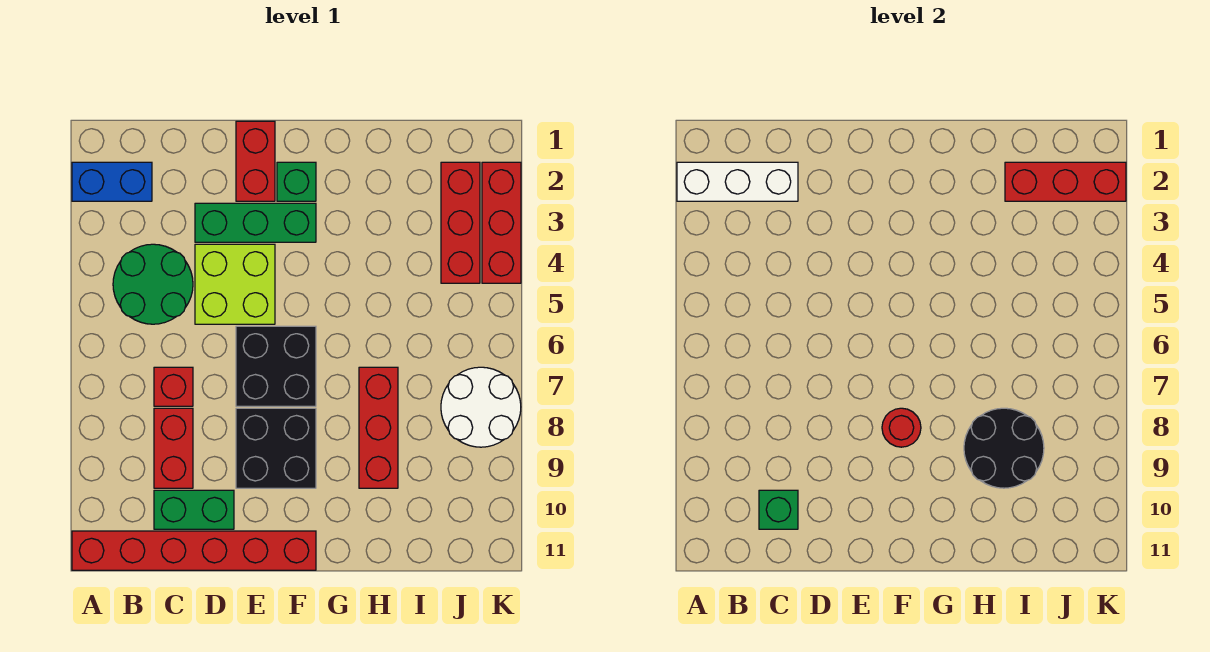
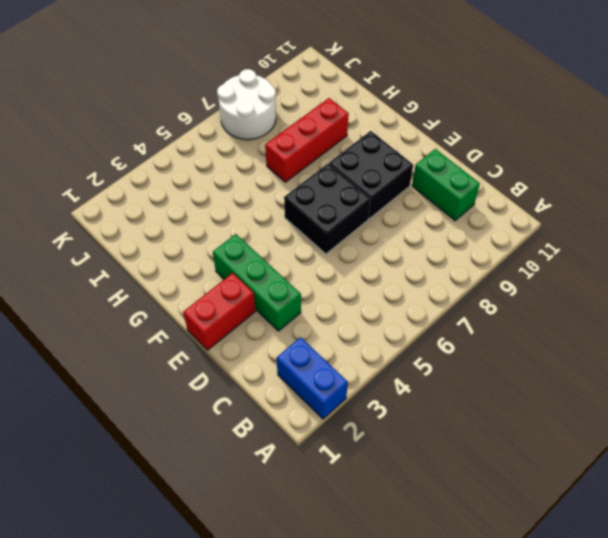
none -> red 1x6 brick [72,531,316,570]
none -> green 2x2 round brick [113,244,193,324]
none -> red 1x1 brick [154,367,193,406]

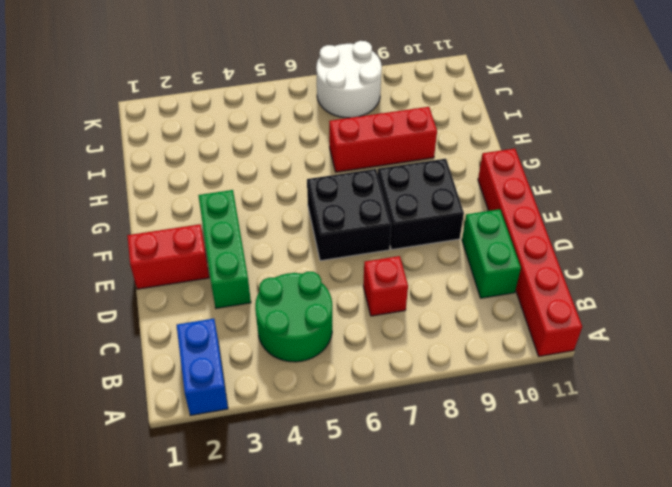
none -> red 1x2 brick [154,408,193,488]
none -> lime 2x2 brick [195,244,275,324]
none -> green 1x1 brick [277,162,316,201]

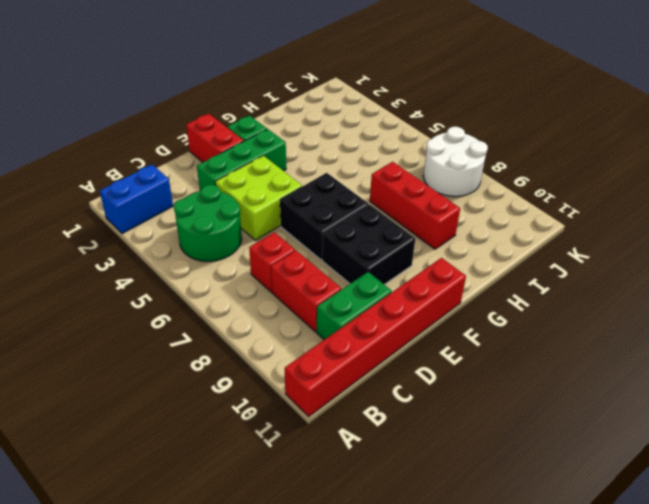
none -> red 1x3 brick [441,162,480,283]
none -> red 1x3 brick [482,162,521,283]
none -> white 1x3 brick [677,162,798,201]

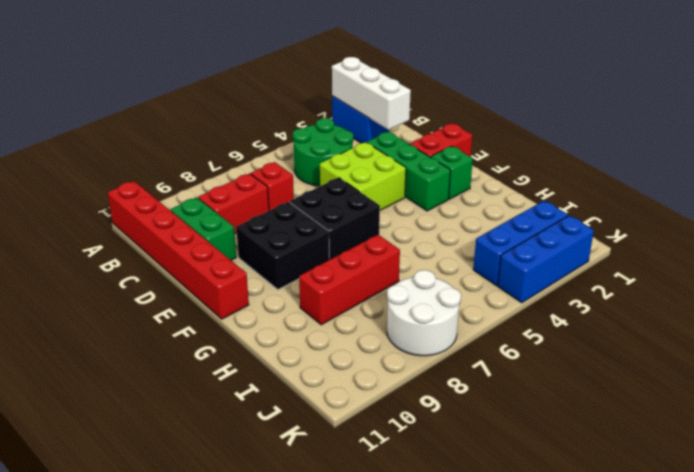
blue 1x3 brick [473,201,568,286] -> red 1x3 brick [441,162,480,283]
blue 1x3 brick [498,216,594,303] -> red 1x3 brick [482,162,521,283]
none -> green 1x1 brick [759,490,798,529]
none -> red 1x1 round brick [882,408,921,447]
none -> black 2x2 round brick [964,408,1044,488]

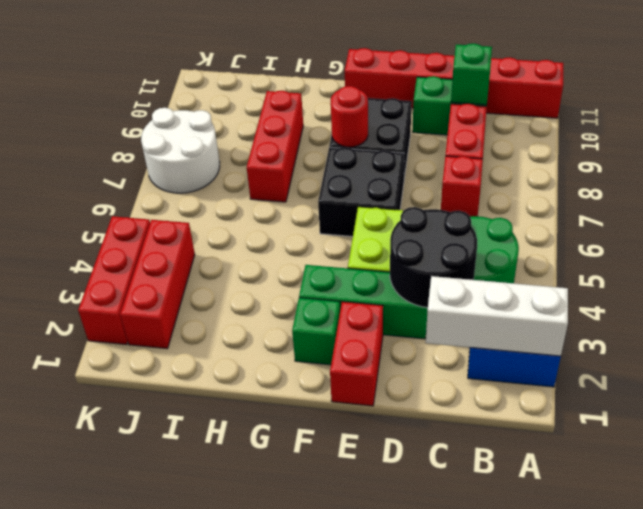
black 2x2 round brick [390,207,477,308] -> black 2x2 round brick moved to [964,408,1044,488]
none -> red 1x3 brick [1005,162,1126,201]

